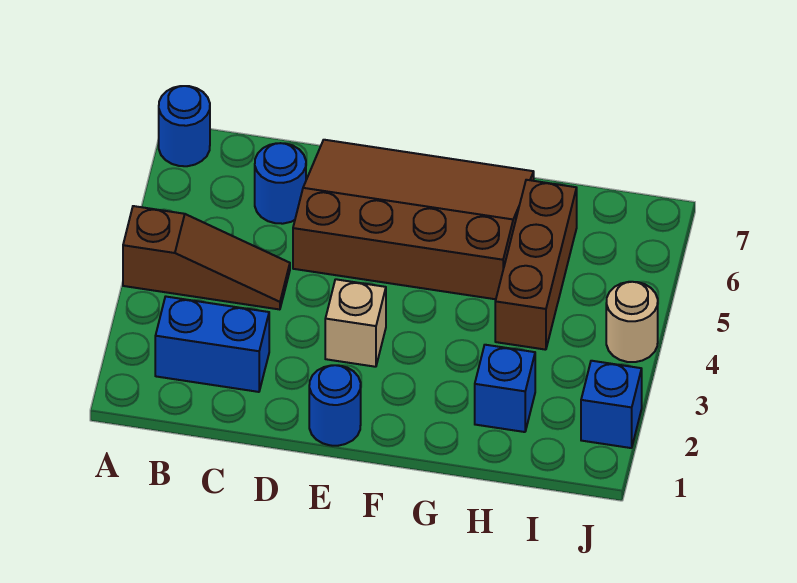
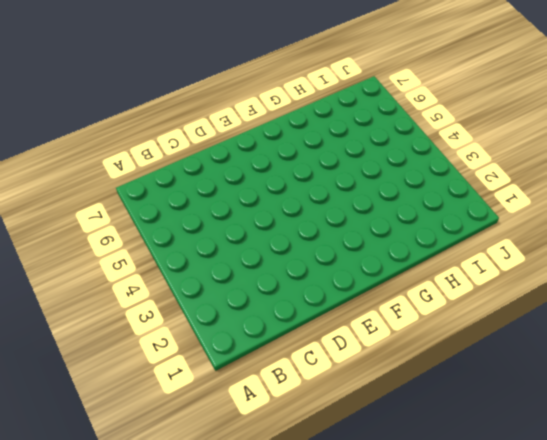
none -> brown 1x3 slope [123,206,290,310]
none -> blue 1x1 round brick [159,86,210,166]

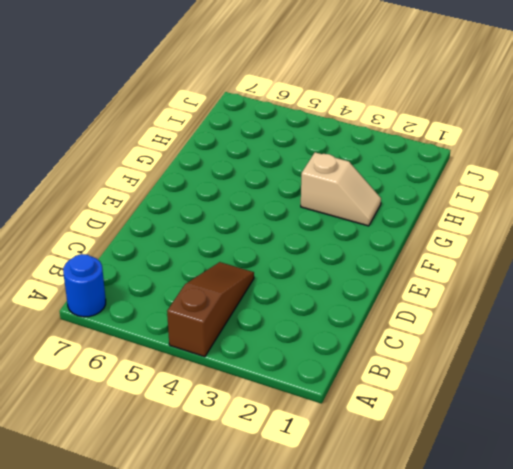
tan 1x2 slope [301,152,381,226] -> none
none -> blue 1x2 brick [155,297,269,392]
none -> blue 1x1 round brick [255,143,306,224]

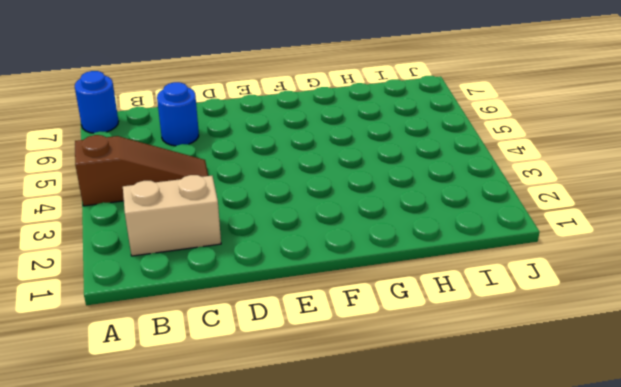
tan 1x2 brick [123,175,221,256] -> blue 1x2 brick [155,297,269,392]
none -> brown 3x4 slope [293,140,534,299]
none -> blue 1x1 round brick [309,365,361,446]

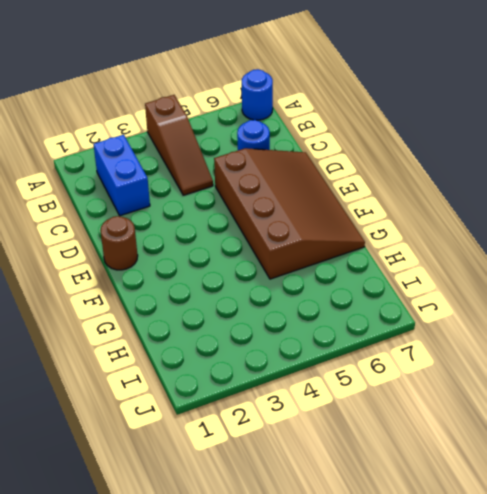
brown 1x1 round brick [100,216,138,270] -> blue 1x1 round brick [309,365,361,446]
none -> tan 1x1 brick [325,279,386,367]
none -> blue 1x1 brick [475,345,535,432]

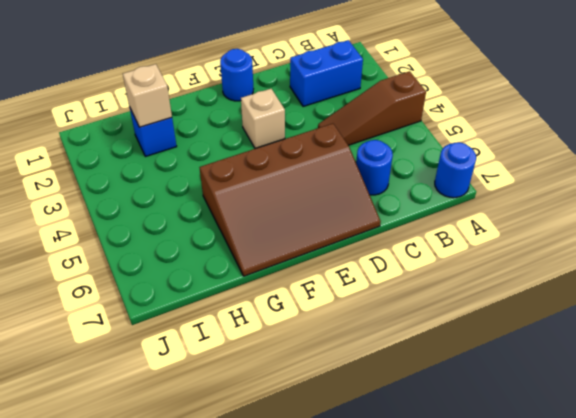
tan 1x1 brick [123,64,172,127] -> none
none -> brown 1x3 brick [495,180,577,350]
none -> blue 1x1 brick [581,361,642,448]

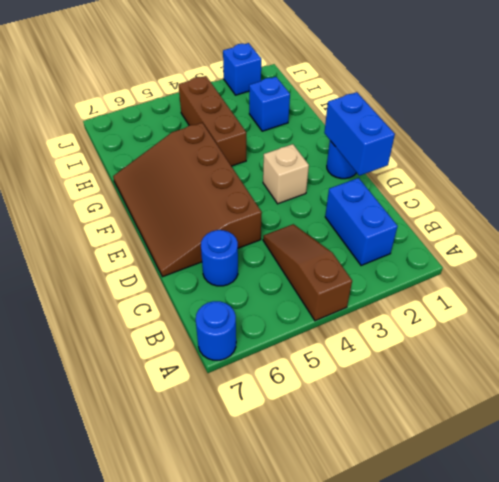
blue 1x2 brick [324,92,395,176] -> none
brown 1x3 brick [179,76,246,166] -> brown 1x3 brick turned to [495,180,577,350]
none -> tan 1x1 round brick [606,282,658,362]

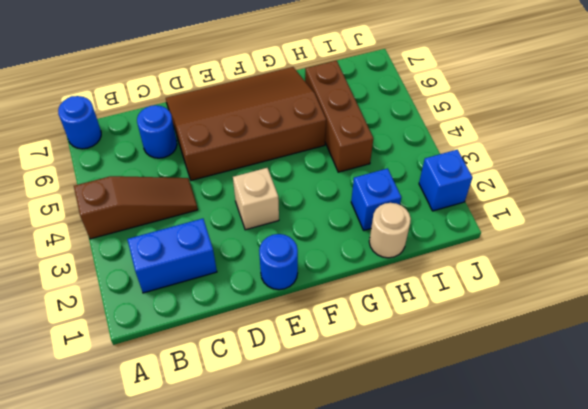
tan 1x1 round brick [369,203,411,258] -> tan 1x1 round brick moved to [606,282,658,362]

